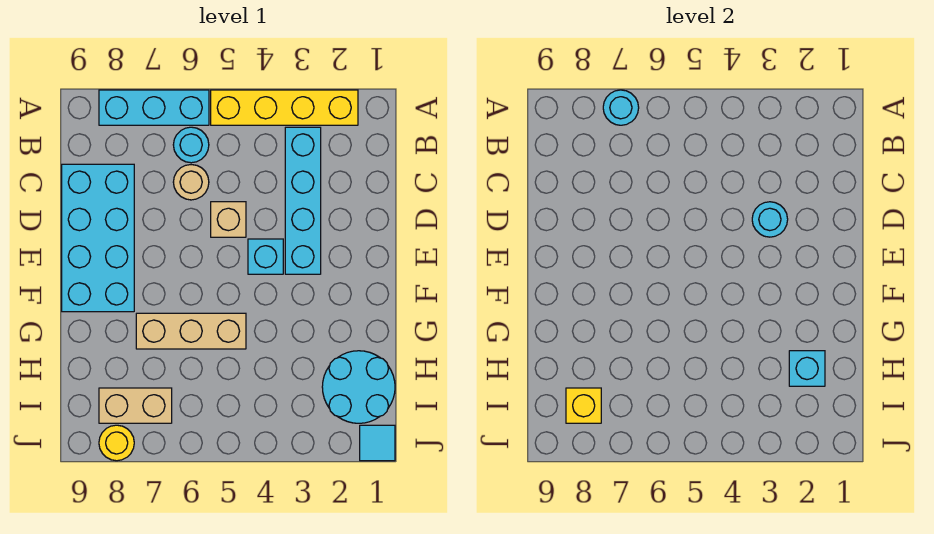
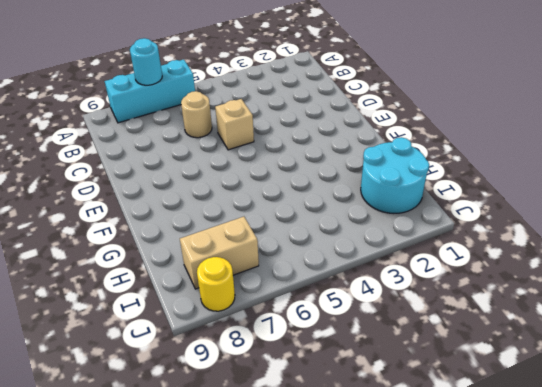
none -> yellow 1x4 brick [211,90,358,125]
none -> cyan 1x4 brick [285,127,321,274]
none -> cyan 1x1 round brick [173,127,209,163]

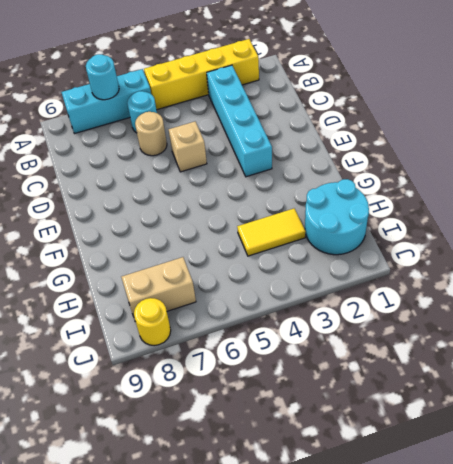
yellow 1x2 tile [237,209,306,256] -> none
none -> cyan 2x4 brick [62,164,134,312]
none -> cyan 1x1 brick [248,239,283,274]
none -> tan 1x3 brick [136,313,246,349]

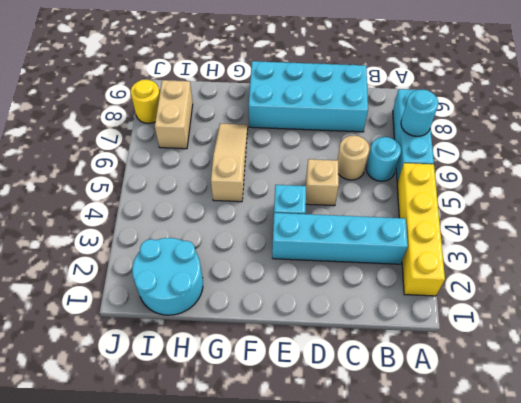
tan 1x3 slope [211,124,248,202] -> tan 1x3 brick [136,313,246,349]
none -> cyan 1x1 tile [360,425,395,461]
none -> cyan 1x1 round brick [752,202,788,237]
none -> cyan 1x1 brick [789,351,825,386]

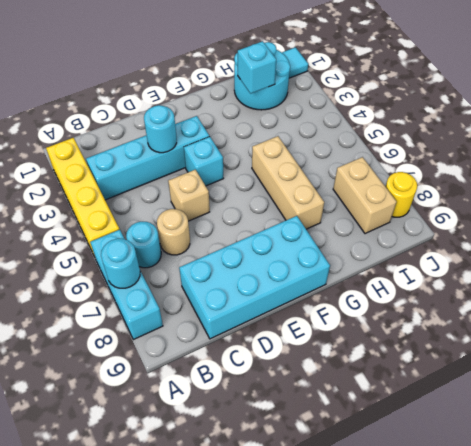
none -> yellow 1x1 brick [566,388,601,423]

